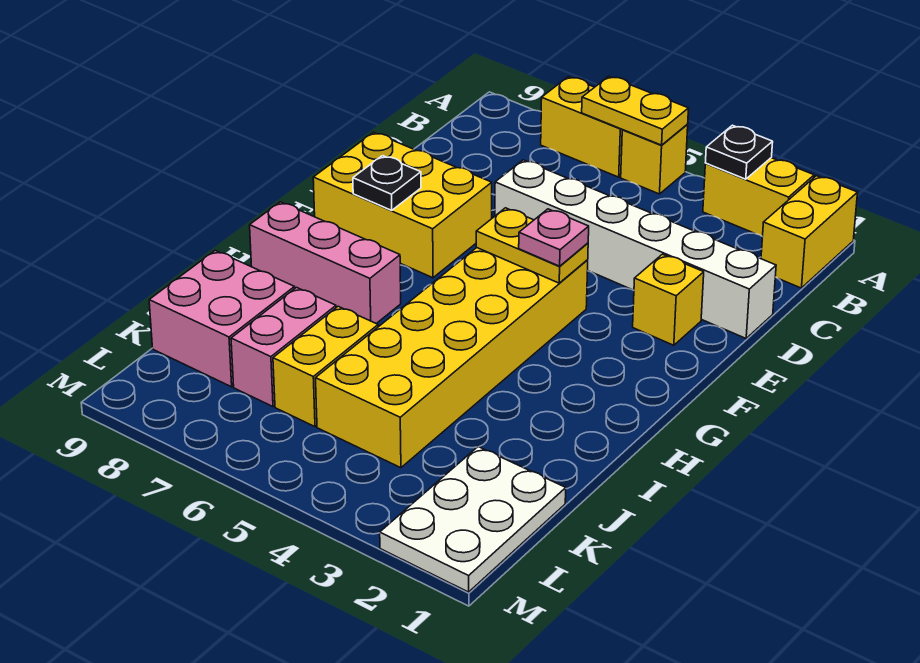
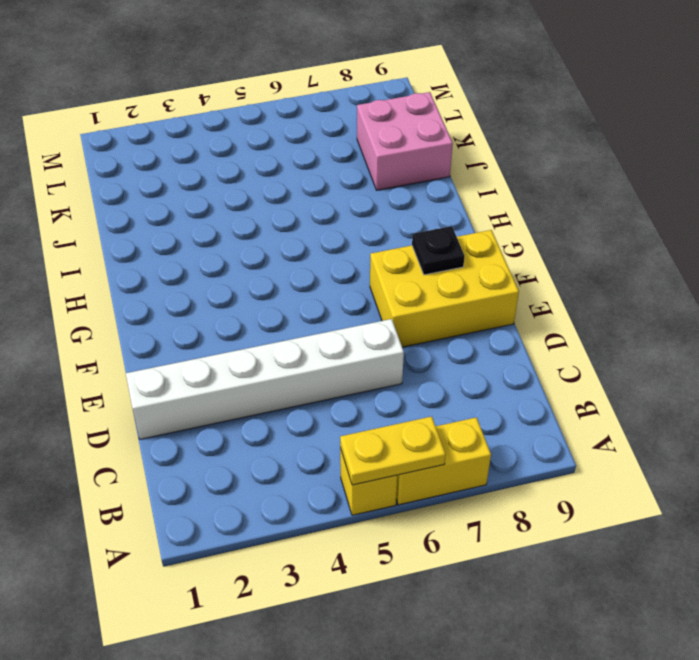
none -> yellow 1x2 brick [761,176,858,288]
none -> yellow 1x2 brick [703,158,814,237]
none -> yellow 1x1 brick [633,254,704,345]

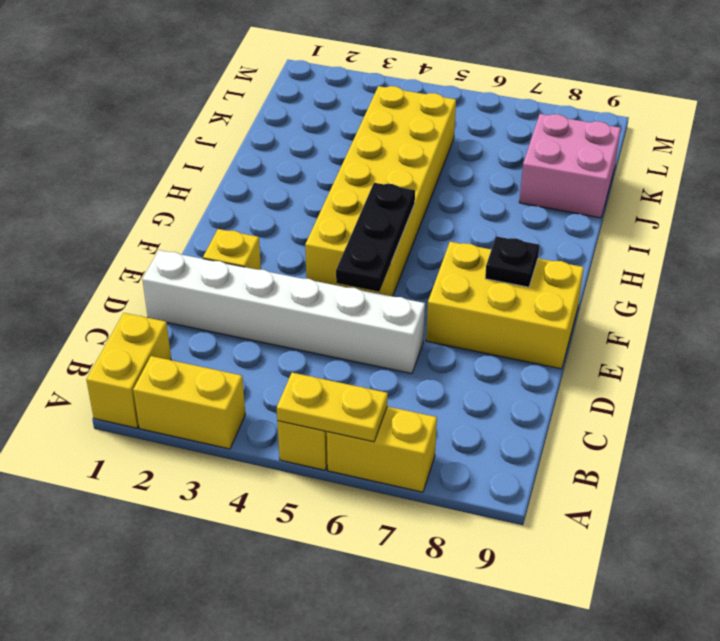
black 1x3 plate [336,183,415,292] -> yellow 1x2 plate [476,208,588,283]
none -> pink 1x3 brick [250,202,401,324]
none -> yellow 1x2 brick [273,306,378,427]
none -> pink 1x2 brick [231,288,336,407]

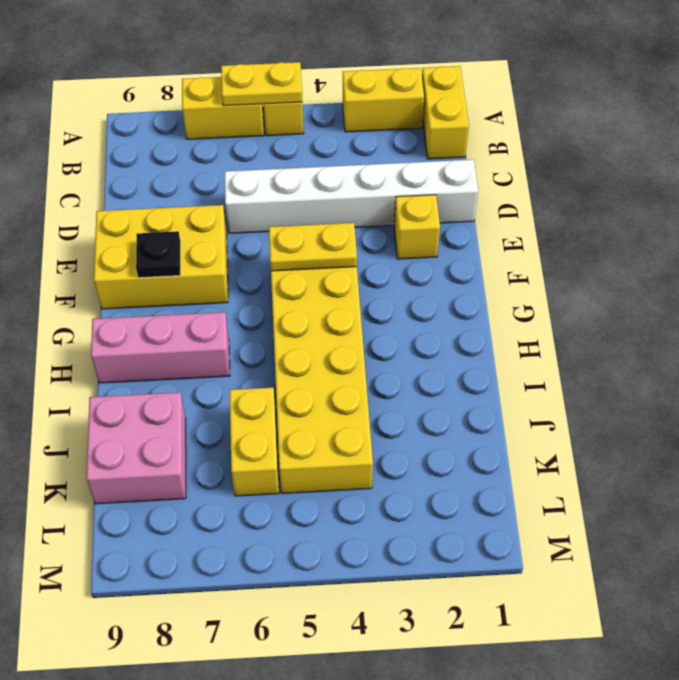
none -> pink 1x2 brick [231,288,336,407]
none -> white 2x3 plate [380,447,566,592]
none -> black 1x1 plate [705,125,773,179]

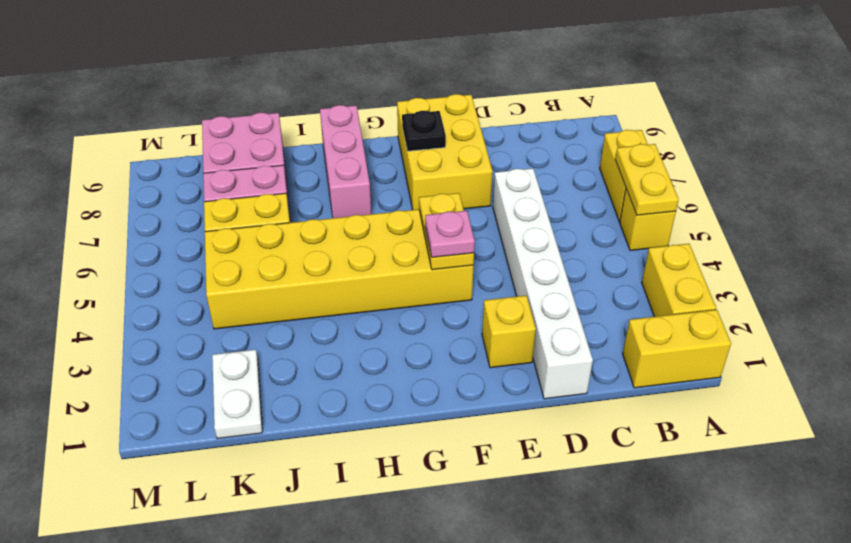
white 1x2 plate [212,350,262,439] -> white 2x3 plate [380,447,566,592]
none -> black 1x1 plate [705,125,773,179]

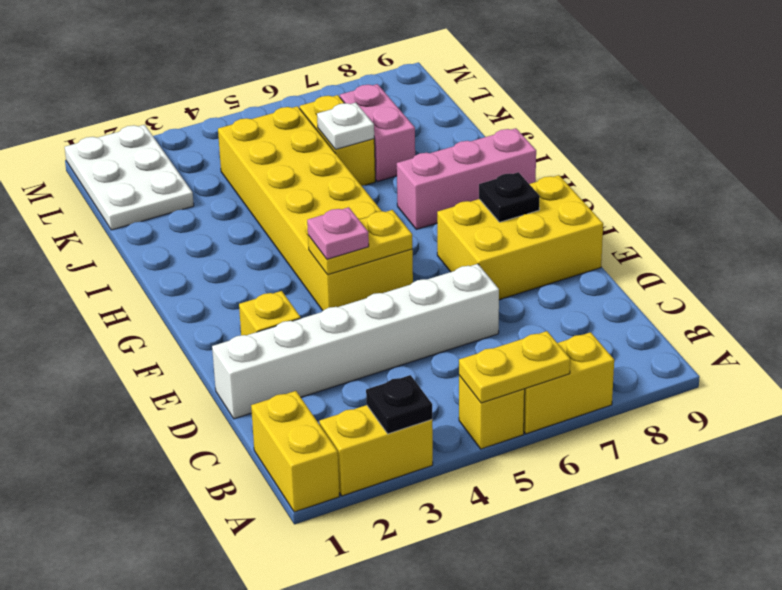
white 1x1 plate [317,102,374,150] -> none
none -> pink 2x2 brick [149,251,295,387]

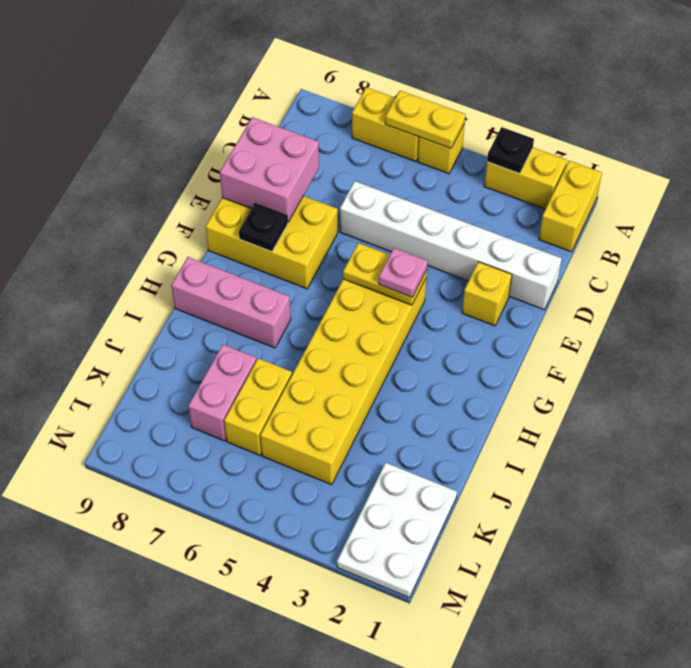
pink 2x2 brick [220,117,319,222] -> pink 2x2 brick moved to [149,251,295,387]

